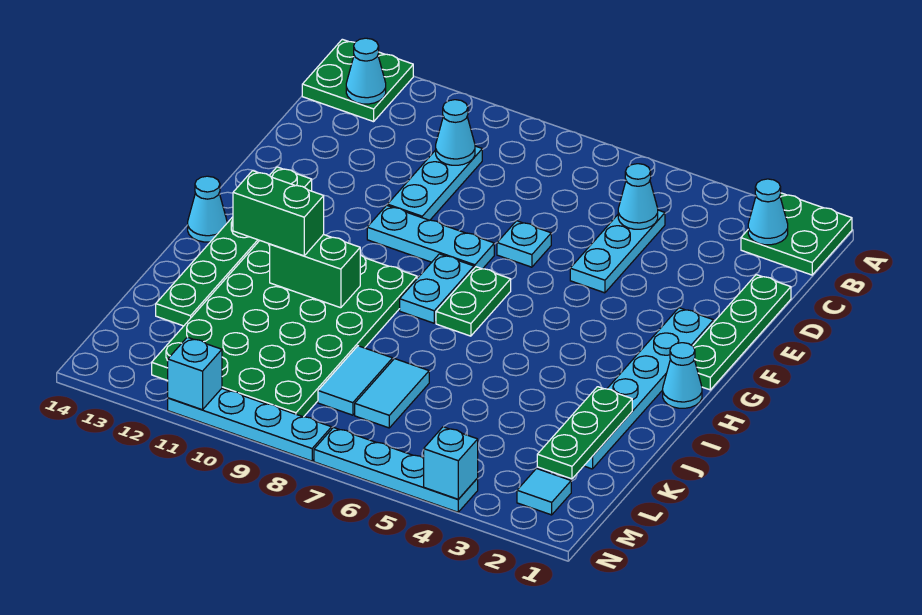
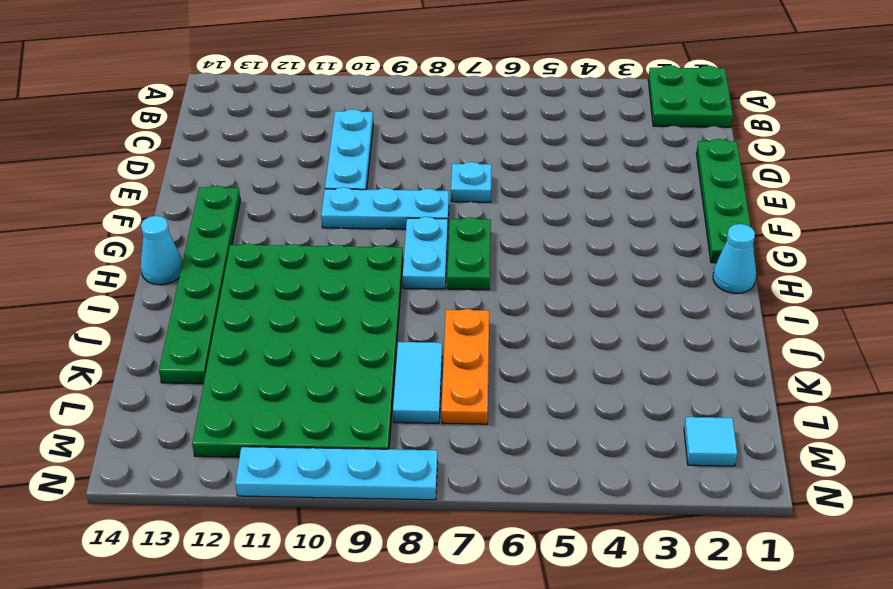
orange 1x3 plate [441,309,489,424] -> cyan 1x2 tile [355,359,429,428]
none -> green 2x2 plate [302,39,413,122]
none -> cyan 1x3 plate [570,210,665,293]
none -> cyan 1x6 plate [584,308,714,469]

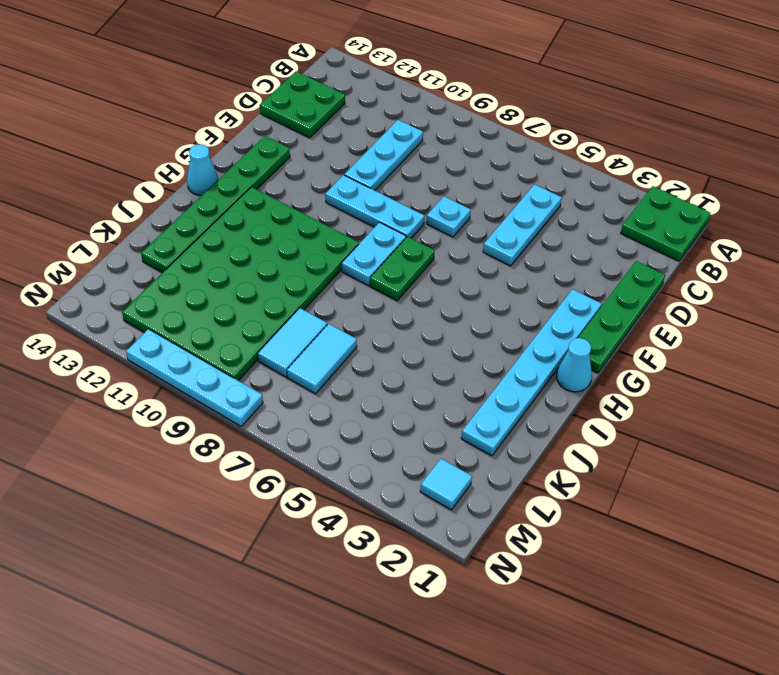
green 2x2 plate [260,71,345,138] -> green 2x2 plate moved to [302,39,413,122]
none -> cyan 1x4 plate [314,428,478,512]
none -> cyan 1x1 cone [748,179,788,245]
none -> cyan 1x1 cone [346,38,386,104]

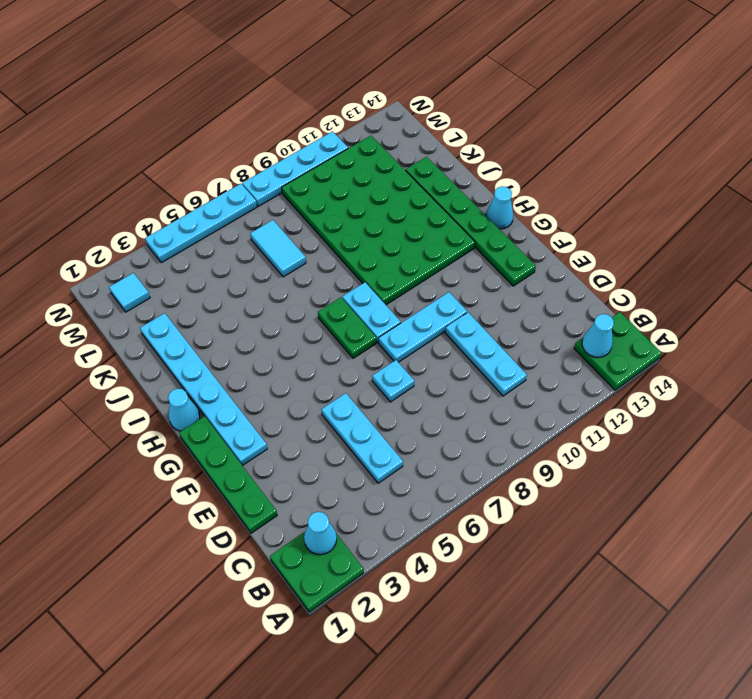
none -> cyan 1x2 tile [318,346,393,415]
none -> cyan 1x1 cone [618,164,658,229]
none -> cyan 1x1 cone [436,100,475,165]

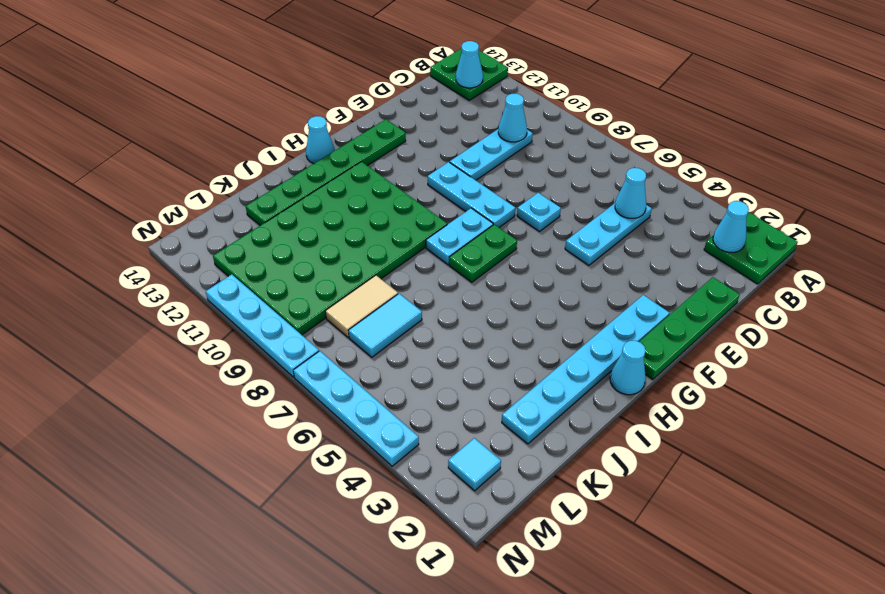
tan 1x2 tile [325,275,398,337] -> cyan 1x2 tile [318,346,393,415]
none -> green 1x2 brick [270,234,360,308]
none -> green 1x3 plate [537,387,632,479]
none -> cyan 1x1 brick [424,427,478,499]

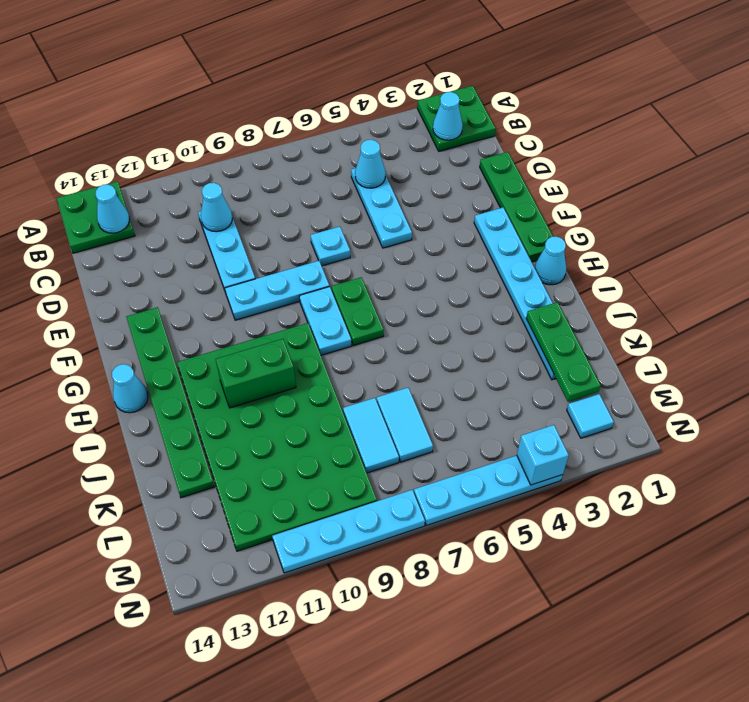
none -> cyan 1x1 brick [168,337,222,410]
none -> green 1x2 brick [233,171,324,256]

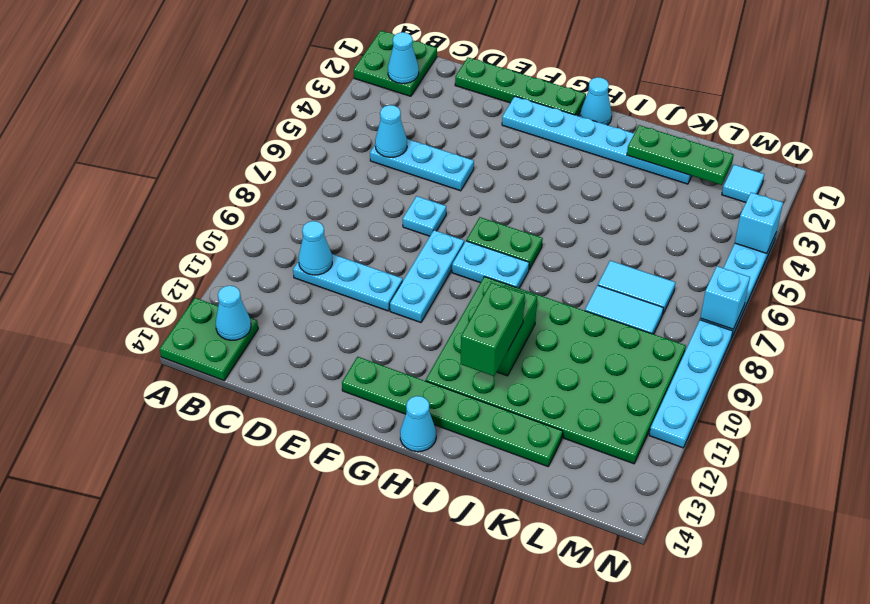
cyan 1x1 brick [700,266,750,329] -> cyan 1x1 brick moved to [168,337,222,410]

